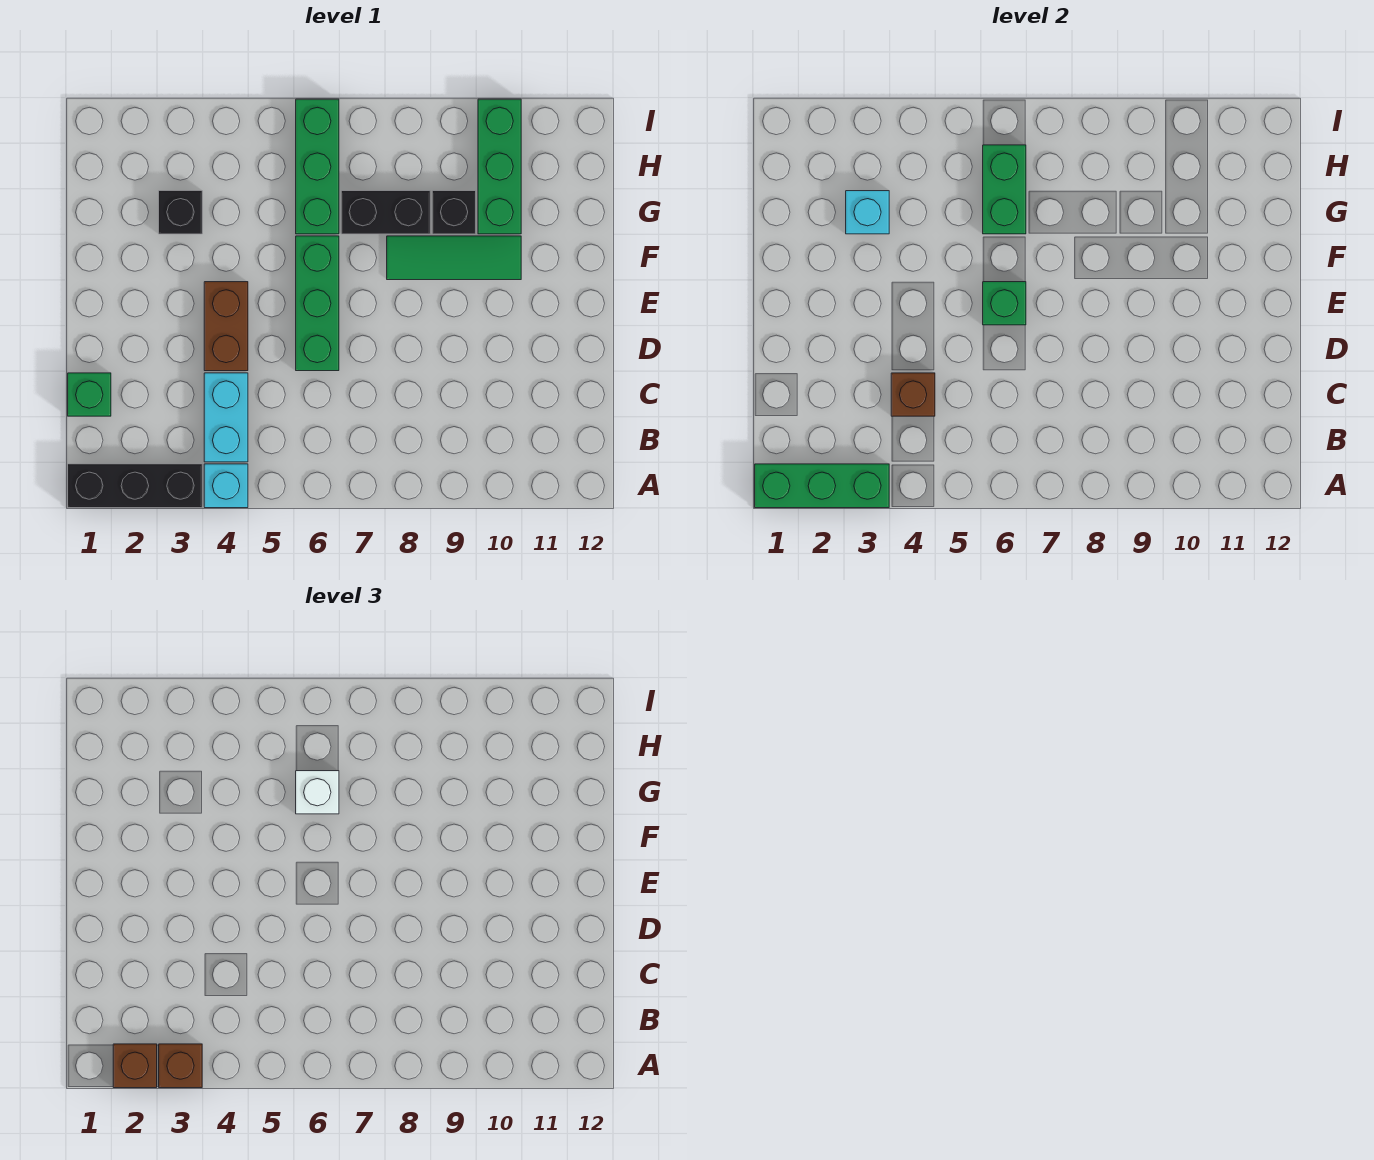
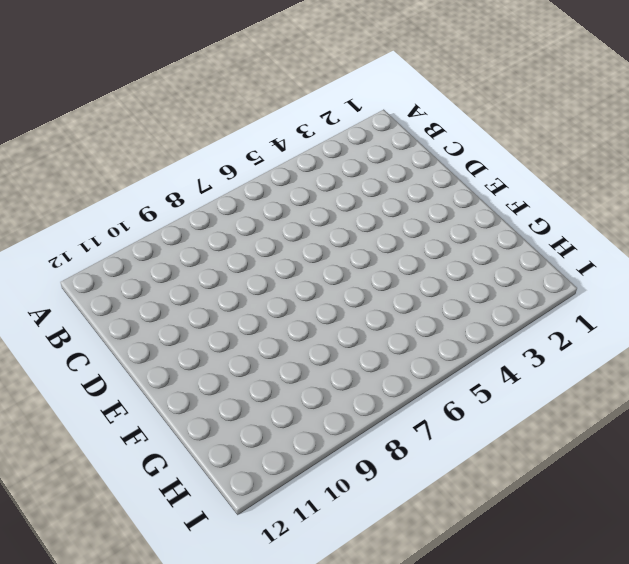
none -> black 1x3 brick [68,464,202,508]
none -> cyan 1x1 brick [204,464,248,508]
none -> cyan 1x2 brick [204,373,248,462]

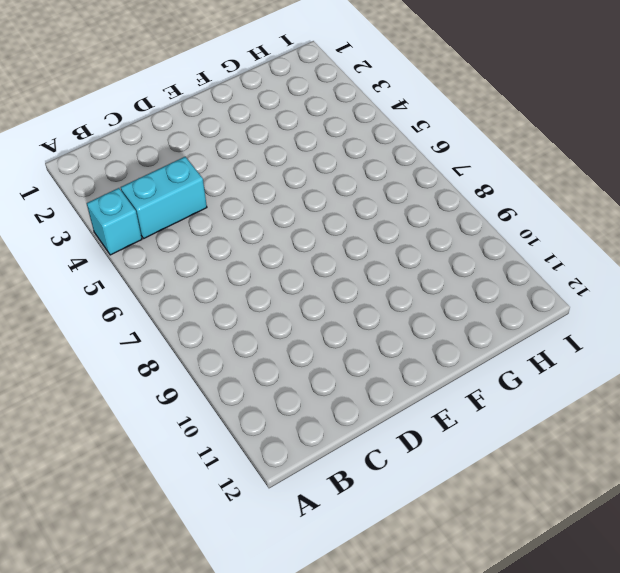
none -> black 1x3 brick [68,464,202,508]
none -> green 1x1 brick [68,373,111,416]
none -> brown 1x2 brick [204,282,248,371]

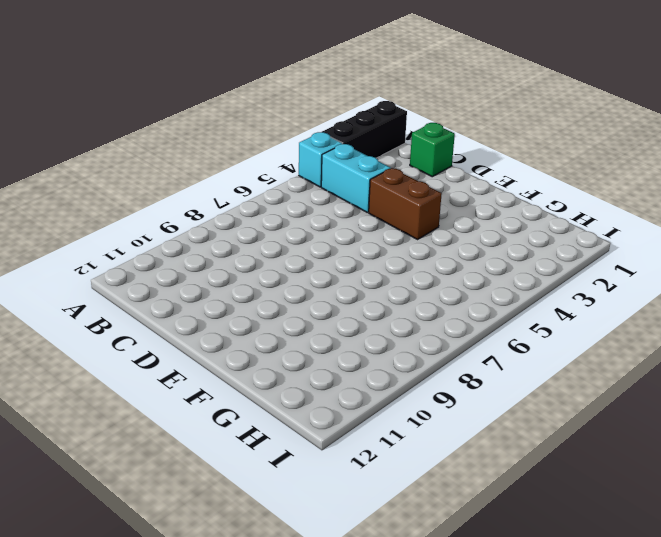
none -> green 1x3 brick [296,236,339,371]
none -> green 1x3 tile [387,236,521,280]
none -> black 1x1 brick [159,191,202,234]

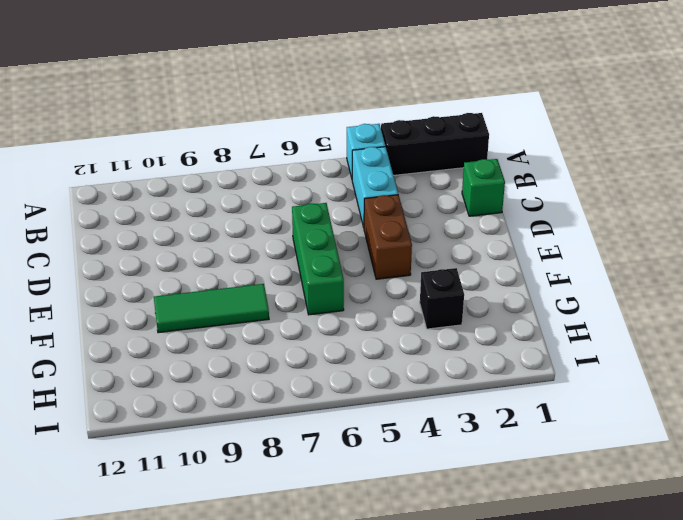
none -> green 1x3 brick [296,99,339,234]
none -> black 1x2 brick [341,191,430,234]
none -> black 1x1 brick [432,191,476,234]

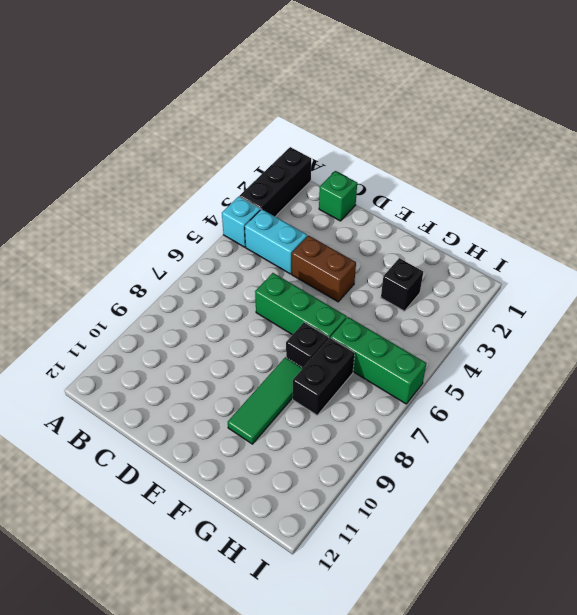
black 1x1 brick [286,322,328,368] -> black 1x1 brick moved to [432,191,476,234]
none -> green 1x3 brick [478,99,521,234]
none -> green 1x3 brick [755,464,889,508]
none -> brown 1x1 brick [891,373,935,416]

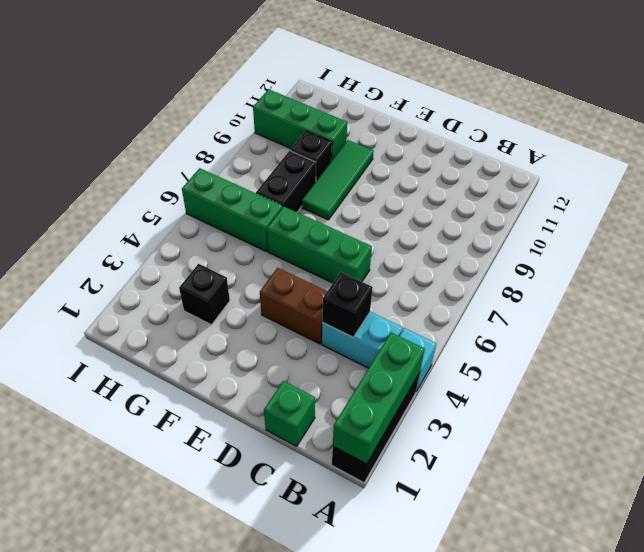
black 1x1 brick [322,272,373,337] -> brown 1x1 brick [891,373,935,416]
none -> green 1x1 brick [983,282,1026,325]
none -> cyan 1x1 brick [846,191,889,234]
none -> green 1x2 brick [983,145,1026,234]

